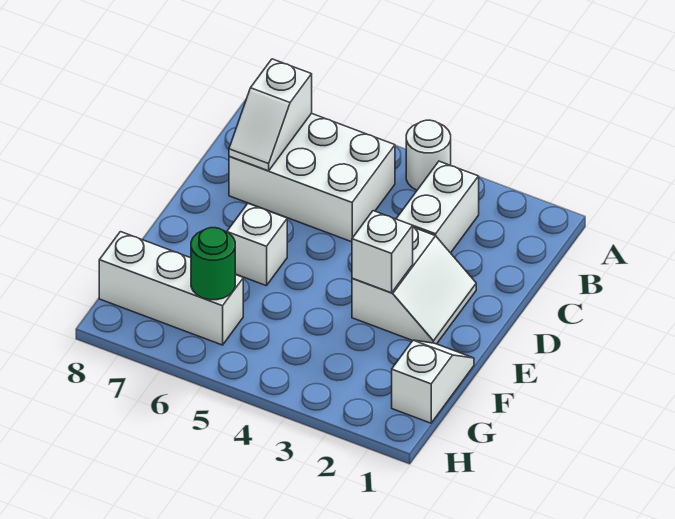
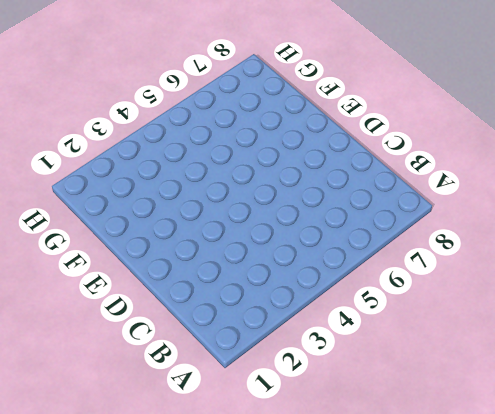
none -> white 1x1 round brick [406,120,451,190]
none -> white 1x2 brick [396,161,479,253]

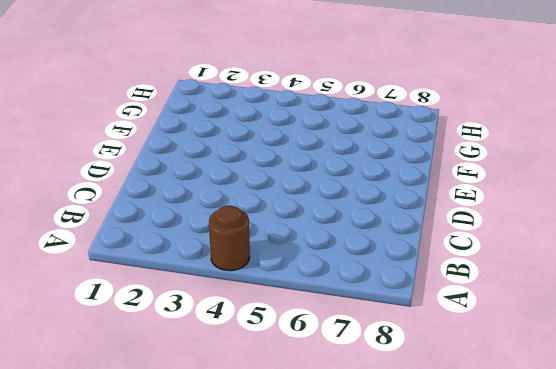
brown 1x1 round brick [209,206,250,271] -> white 1x1 round brick [406,120,451,190]
none -> white 1x2 brick [396,161,479,253]
none -> white 2x3 brick [229,113,395,242]

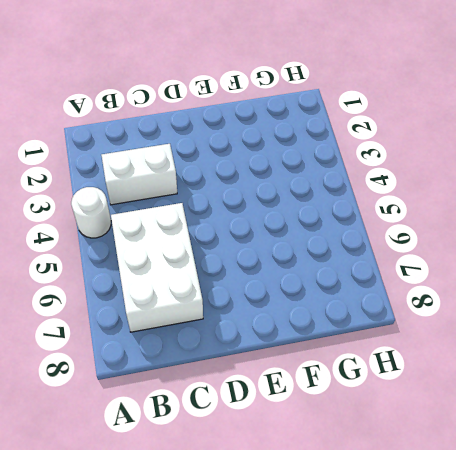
none -> white 2x2 slope [352,228,476,344]
none -> white 1x1 brick [227,203,287,286]

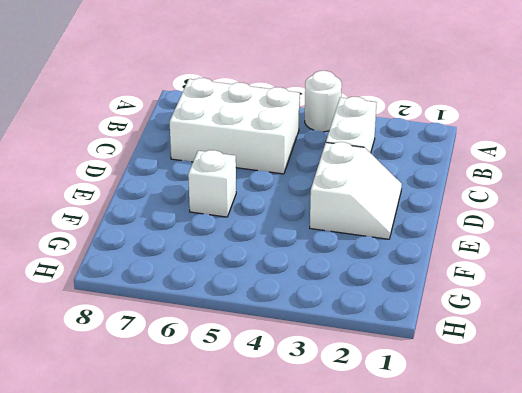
none -> white 1x2 slope [392,340,474,423]
none -> white 1x3 brick [99,232,243,345]

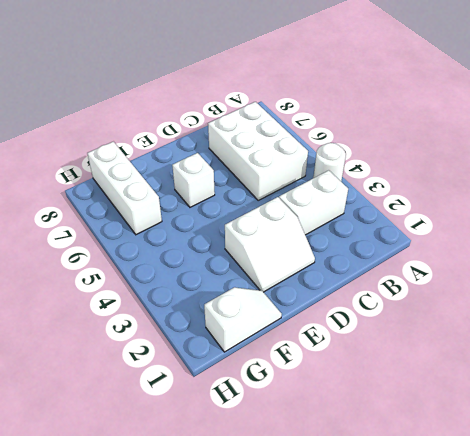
none -> white 1x2 slope [229,59,312,171]
none -> white 1x1 brick [352,211,413,293]

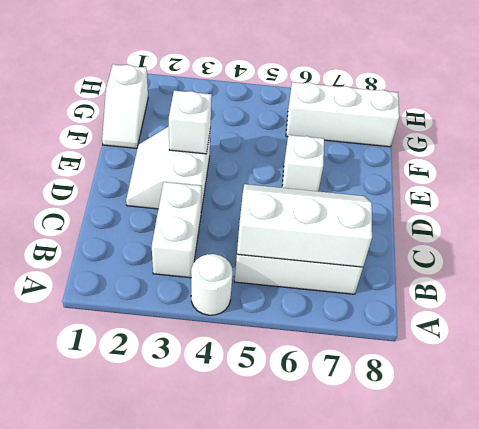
white 2x3 slope [237,184,372,267] -> white 1x2 slope [229,59,312,171]
none -> green 1x1 round brick [191,228,236,300]

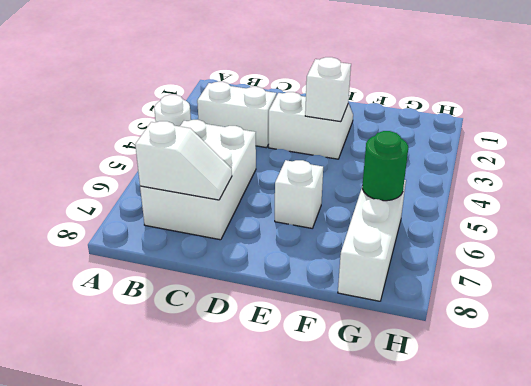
none -> white 1x2 slope [392,340,474,423]

